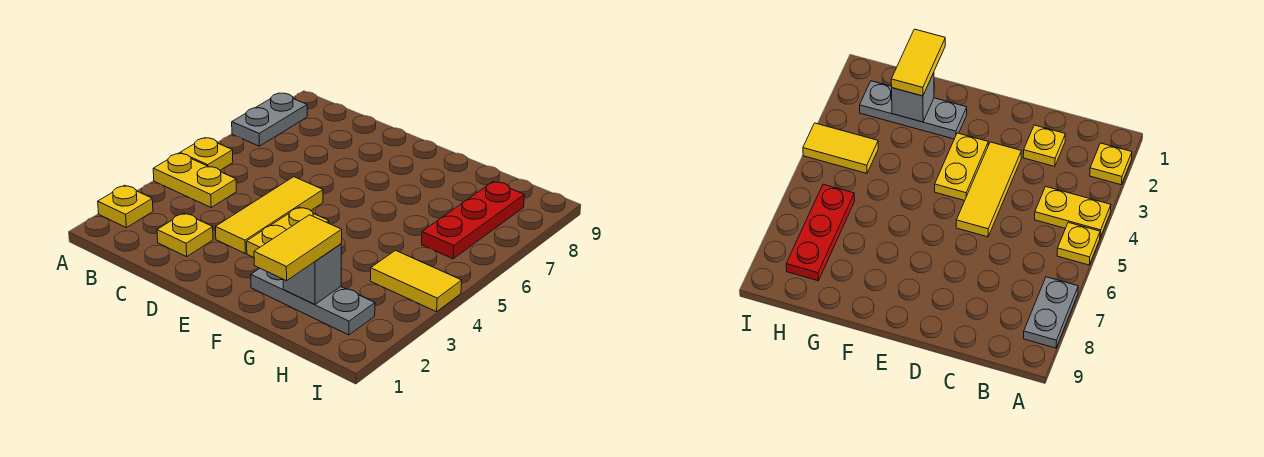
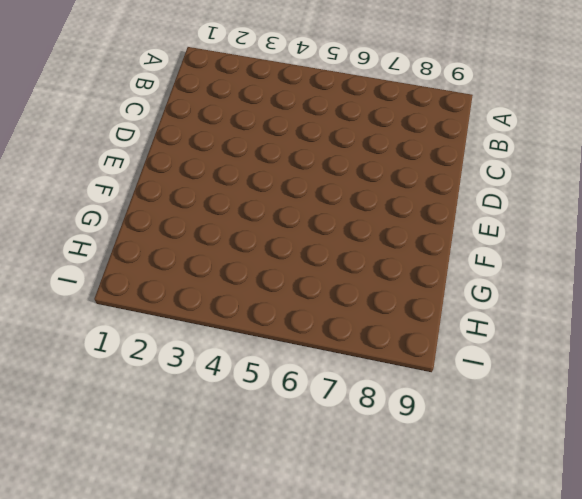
none -> yellow 1x1 plate [98,185,153,228]
none -> yellow 1x2 plate [153,153,236,207]
none -> yellow 1x1 plate [180,138,233,170]

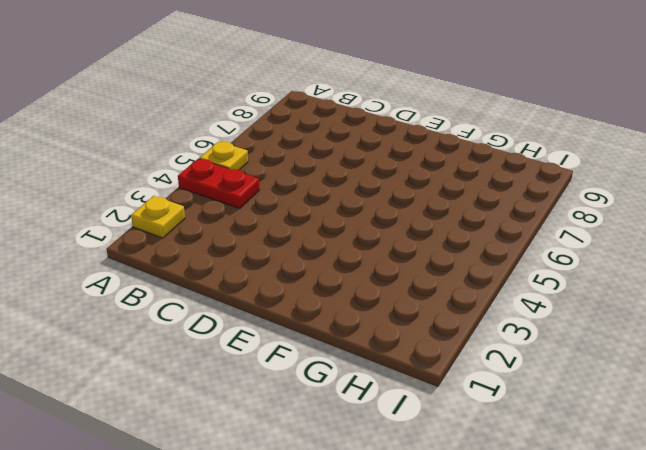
red 1x2 plate [178,159,259,209] -> yellow 1x2 plate [153,153,236,207]
none -> grey 1x2 plate [232,93,307,146]
none -> yellow 1x1 plate [157,213,213,257]
none -> yellow 1x3 tile [216,177,323,253]

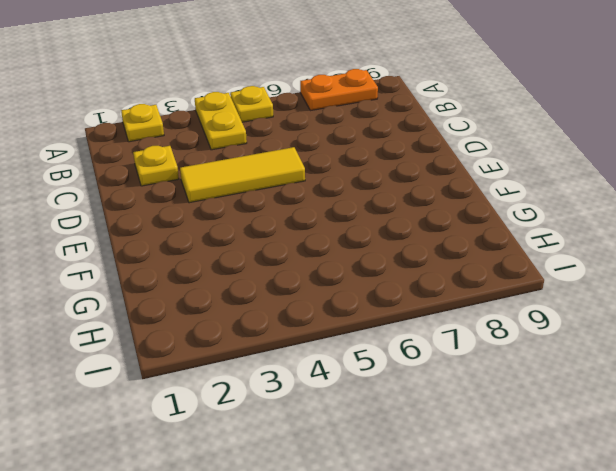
orange 1x2 plate [300,69,378,111] -> grey 1x2 plate [232,93,307,146]
none -> yellow 1x2 plate [247,207,329,258]
none -> grey 1x3 plate [251,269,375,335]
none -> yellow 1x2 tile [370,251,462,312]

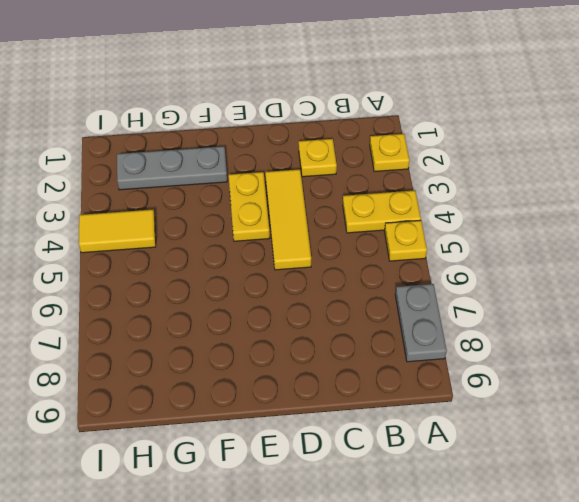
none -> red 1x3 plate [422,182,524,259]
none -> grey 1x1 brick [283,244,341,305]
none -> yellow 1x2 tile [254,215,342,281]

